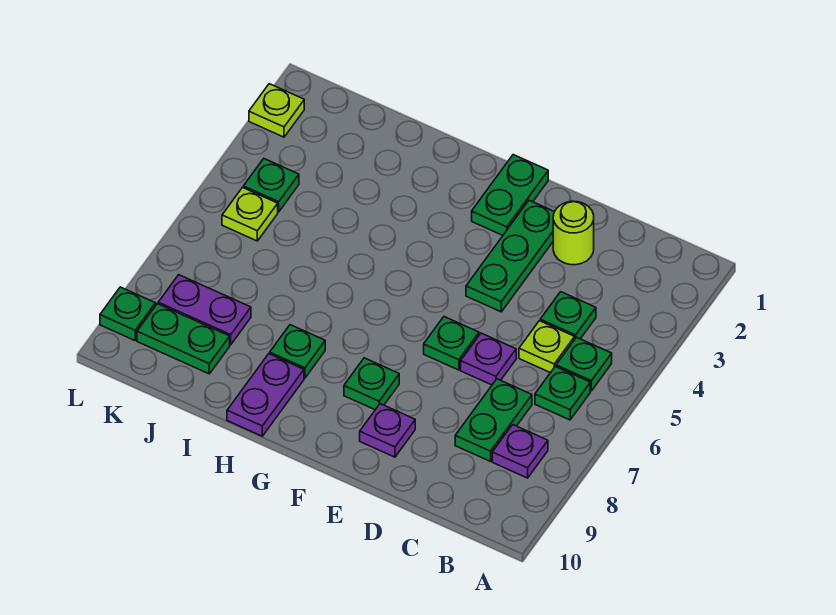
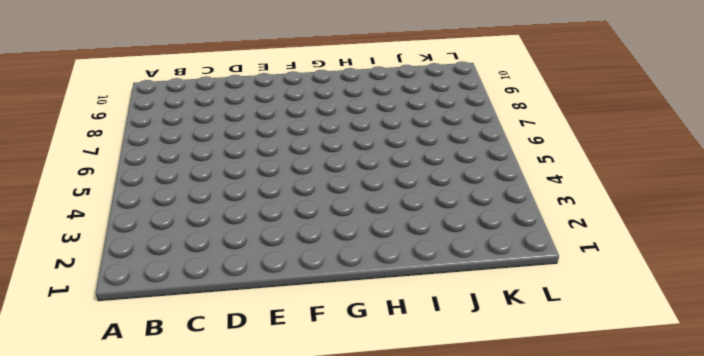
none -> green 1x1 plate [556,337,612,391]
none -> green 1x1 plate [535,366,590,420]
none -> purple 1x1 plate [492,425,548,478]

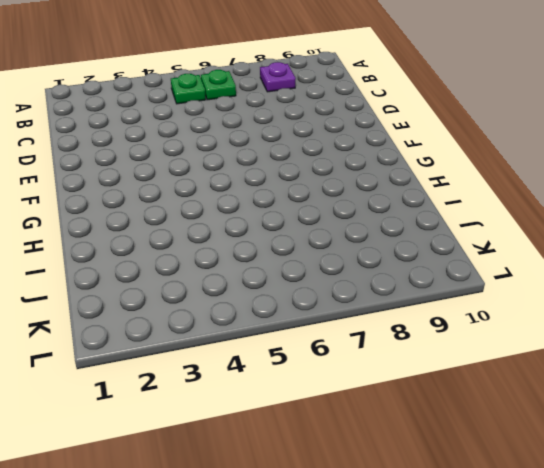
none -> green 1x1 plate [540,292,596,339]
none -> lime 1x1 plate [519,321,575,373]
none -> green 1x2 plate [455,379,532,461]

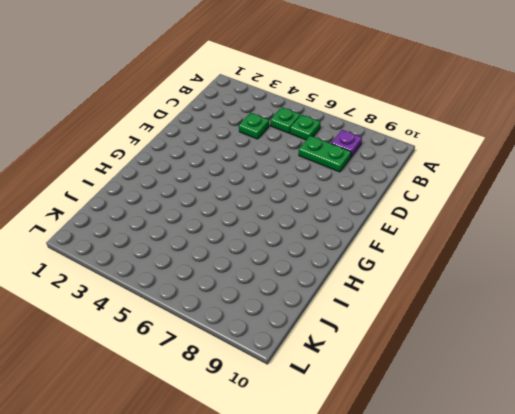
none -> lime 1x1 plate [519,321,575,373]
none -> lime 1x1 round brick [553,201,594,265]
none -> purple 1x1 plate [461,333,516,385]

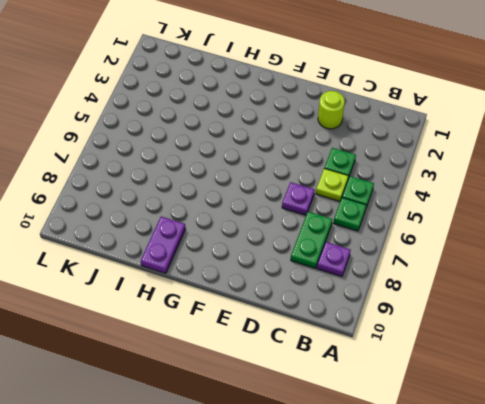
none -> green 1x3 plate [466,200,554,312]
none -> green 1x1 plate [424,317,479,370]
none -> purple 1x1 plate [360,404,415,457]

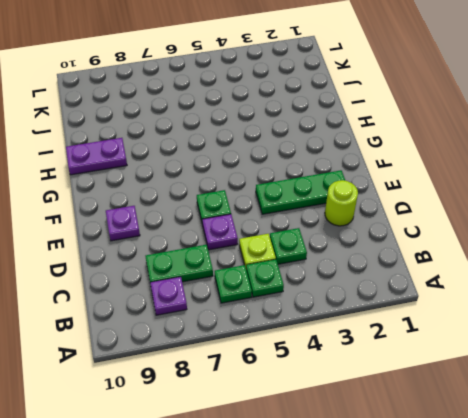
none -> green 1x2 plate [472,155,548,235]
none -> green 1x1 plate [344,358,399,410]
none -> green 1x1 plate [270,325,325,378]

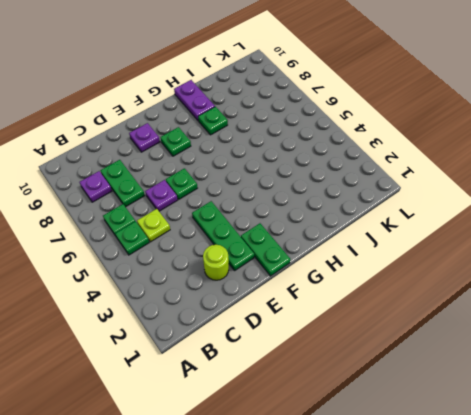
none -> green 1x1 plate [540,292,596,339]
none -> purple 1x2 plate [158,275,251,345]
none -> green 1x2 plate [137,304,230,374]

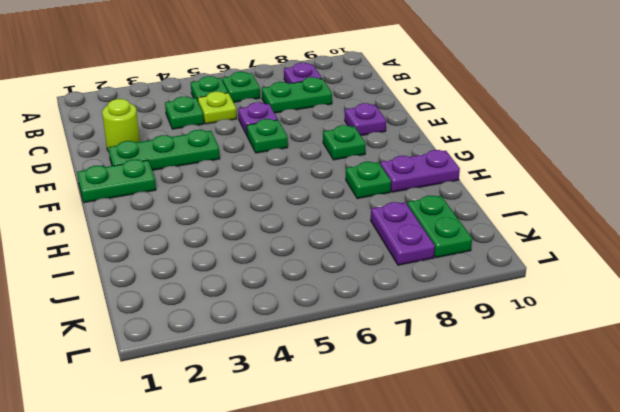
none -> green 1x1 plate [243,159,299,212]
none -> lime 1x1 plate [222,188,278,241]
none -> lime 1x1 plate [249,84,304,137]

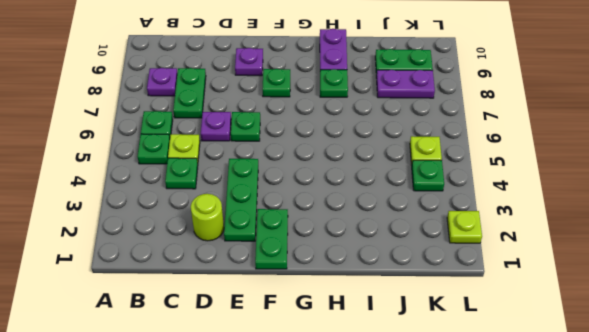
none -> green 1x1 plate [100,287,156,340]

